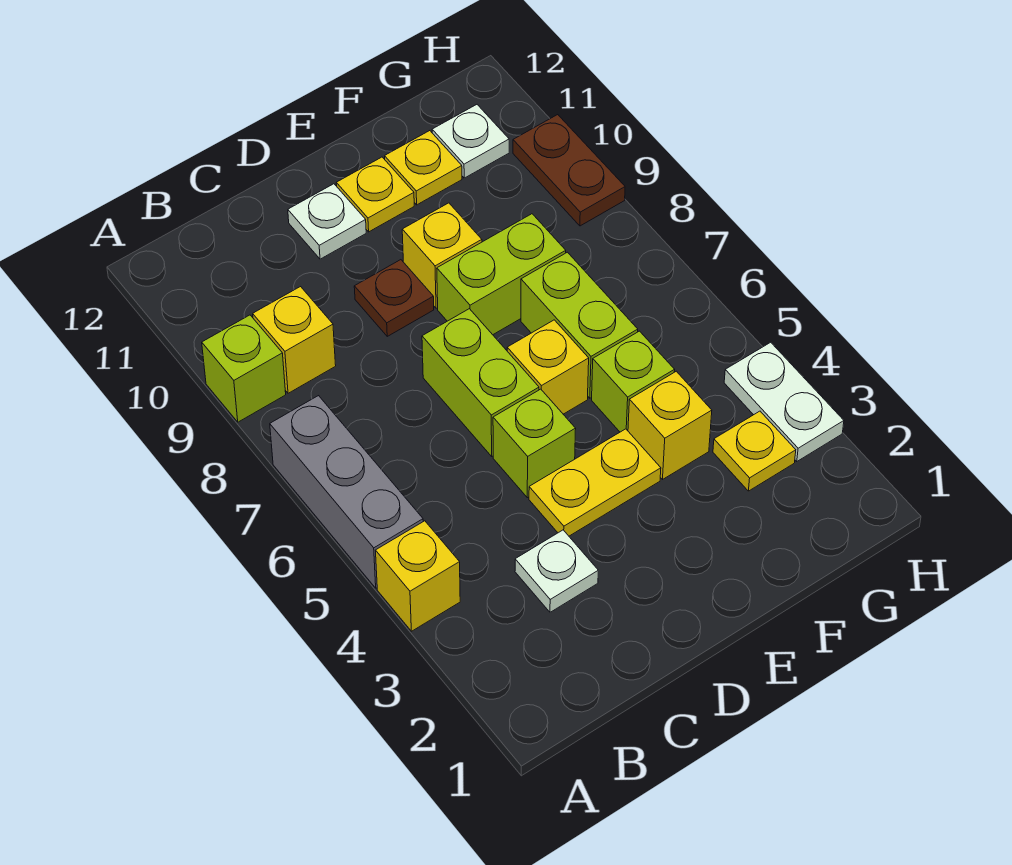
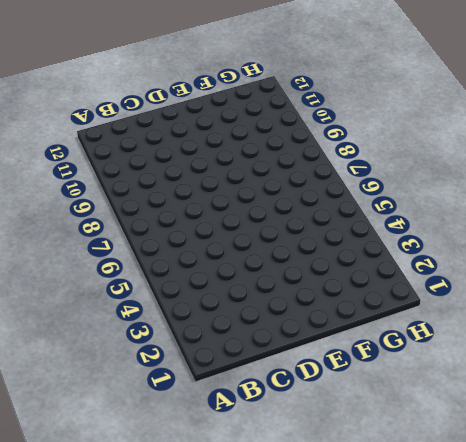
none -> yellow 1x1 brick [376,521,460,631]
none -> grey 1x3 brick [270,396,423,588]
none -> lime 1x1 brick [202,315,286,422]

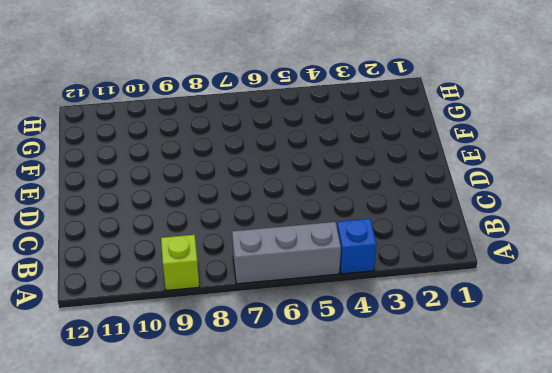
blue 1x1 brick [337,219,377,274] -> yellow 1x1 brick [376,521,460,631]
none -> yellow 1x1 brick [253,287,336,393]
none -> white 1x1 plate [515,530,598,612]
none -> yellow 1x2 plate [529,429,661,536]

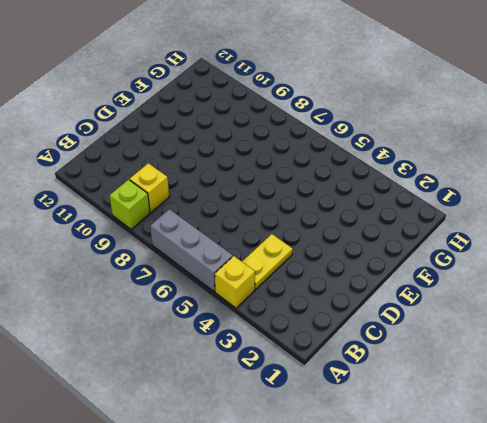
yellow 1x2 plate [242,234,293,290] -> yellow 1x2 plate moved to [529,429,661,536]
none -> white 1x1 plate [515,530,598,612]
none -> lime 1x1 brick [493,389,576,498]
none -> lime 1x2 brick [422,309,539,456]

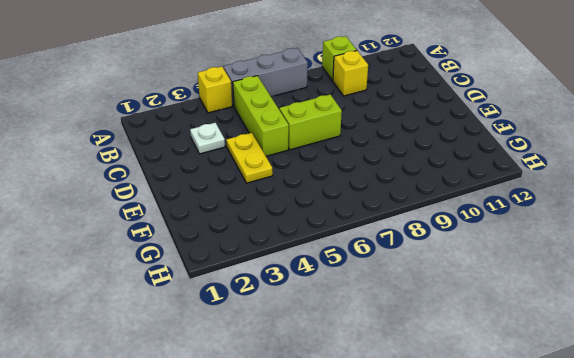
lime 1x3 brick [233,76,289,156] -> lime 1x1 brick [493,389,576,498]
none -> brown 1x1 plate [354,260,434,336]
none -> white 1x1 plate [288,184,366,259]
none -> yellow 1x1 brick [507,320,589,414]

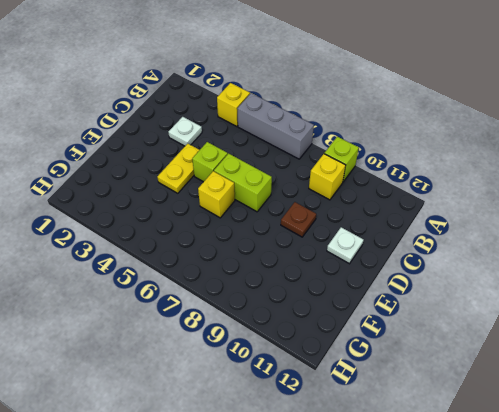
none -> lime 1x2 brick [437,214,566,335]
none -> yellow 1x1 brick [402,203,482,308]
none -> yellow 1x1 plate [336,157,414,232]

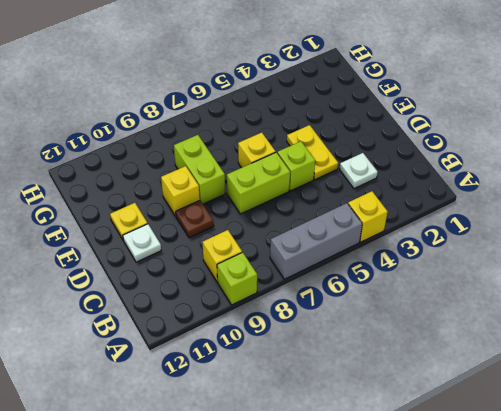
none -> yellow 1x1 brick [628,371,712,479]
none -> lime 1x1 brick [592,331,675,432]
none -> lime 1x2 brick [521,252,638,398]

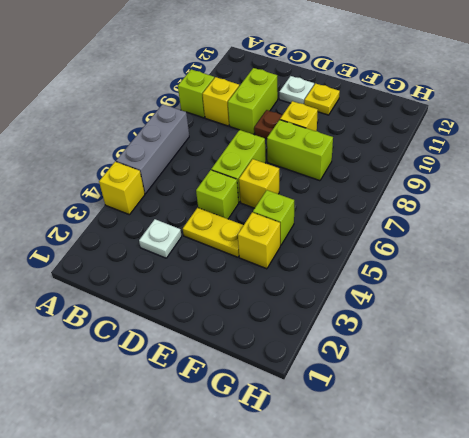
lime 1x2 brick [228,68,278,134] -> lime 1x2 brick moved to [521,252,638,398]
none -> yellow 1x1 plate [385,131,462,205]
none -> yellow 1x1 plate [713,411,796,491]
none -> white 1x1 plate [432,105,509,178]

